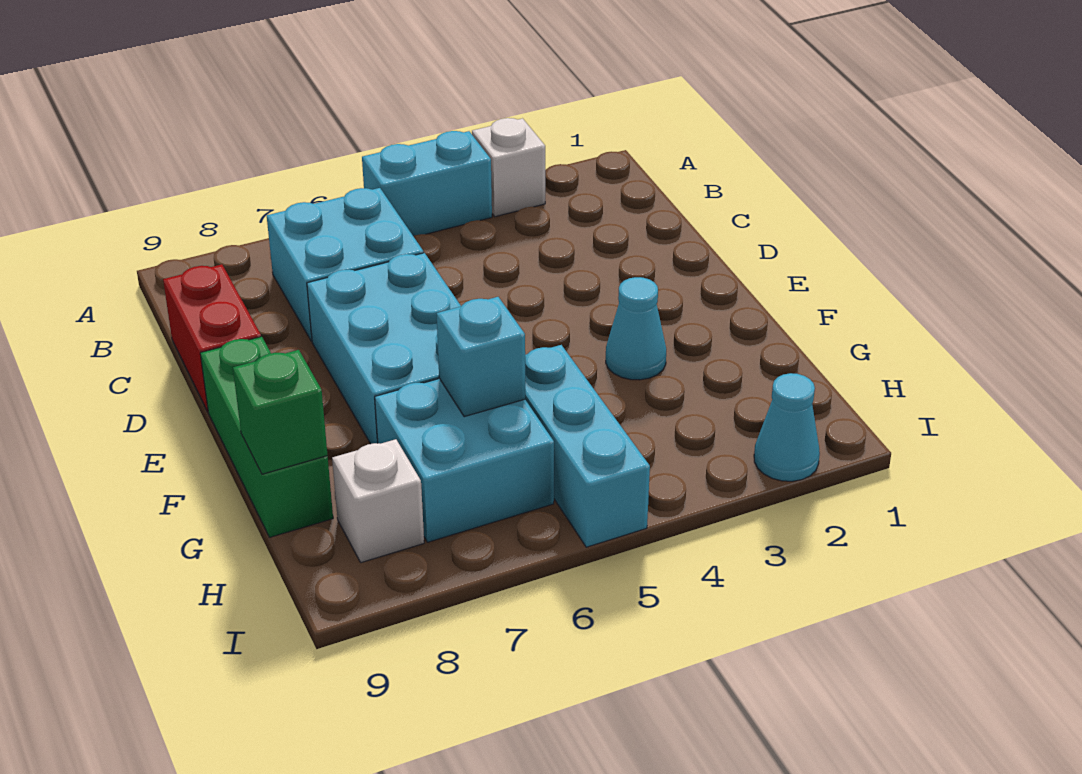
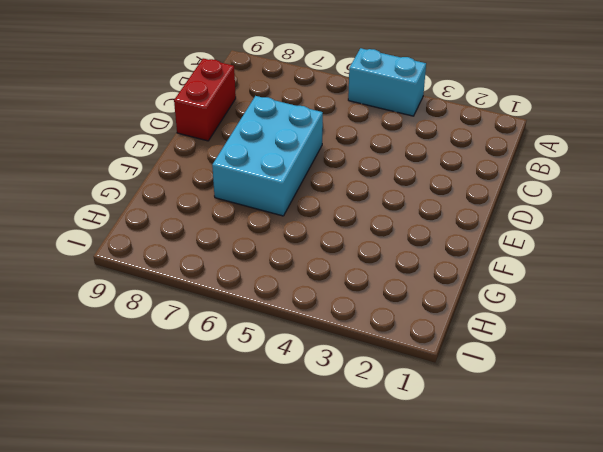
none -> white 1x1 brick [472,118,545,217]
none -> cyan 2x2 brick [267,188,424,341]
none -> green 1x3 brick [200,337,333,537]

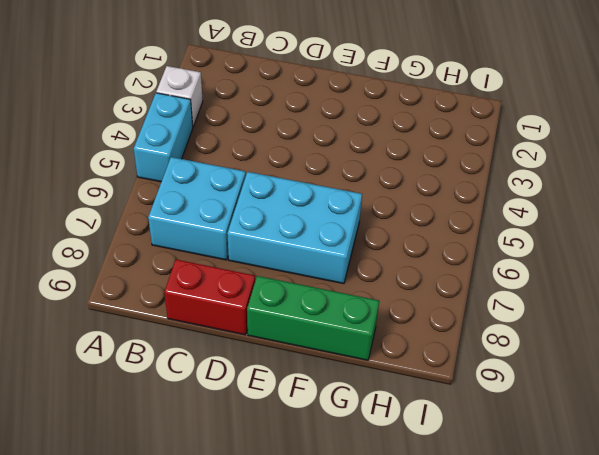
none -> cyan 1x1 cone [606,277,666,380]
none -> cyan 1x3 brick [525,345,650,547]
none -> cyan 2x2 brick [375,379,554,542]

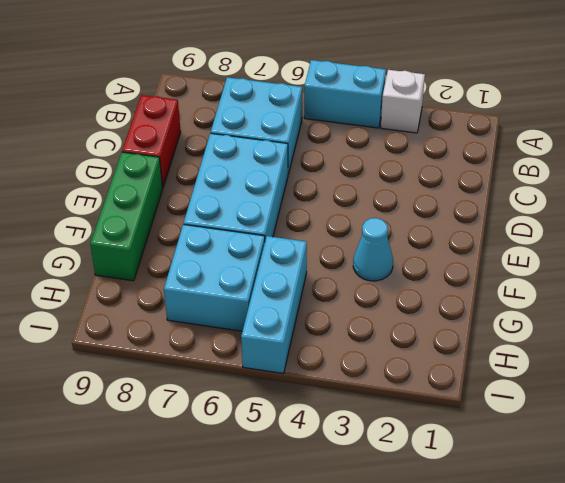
none -> white 1x1 brick [332,439,424,563]
none -> cyan 1x1 cone [754,373,820,481]
none -> cyan 1x1 brick [437,297,525,417]

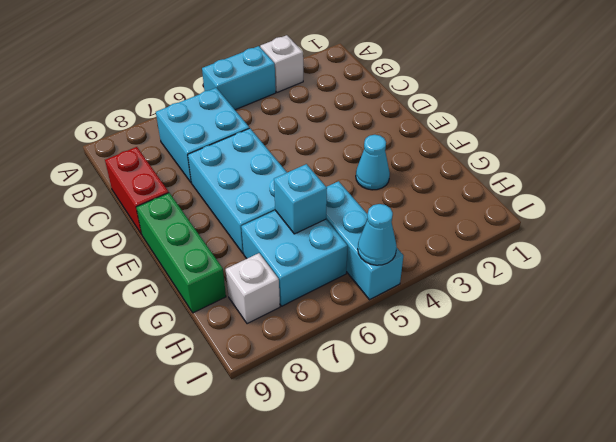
cyan 1x1 cone [358,204,397,265] -> cyan 1x1 cone moved to [754,373,820,481]
none -> green 1x1 brick [233,350,328,474]

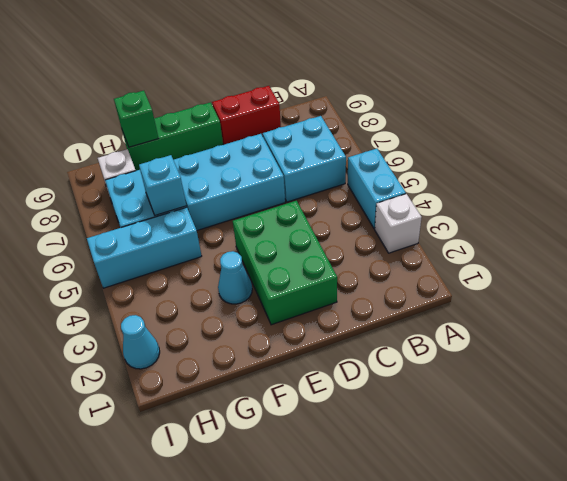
green 2x3 brick [233,201,337,325] -> none

